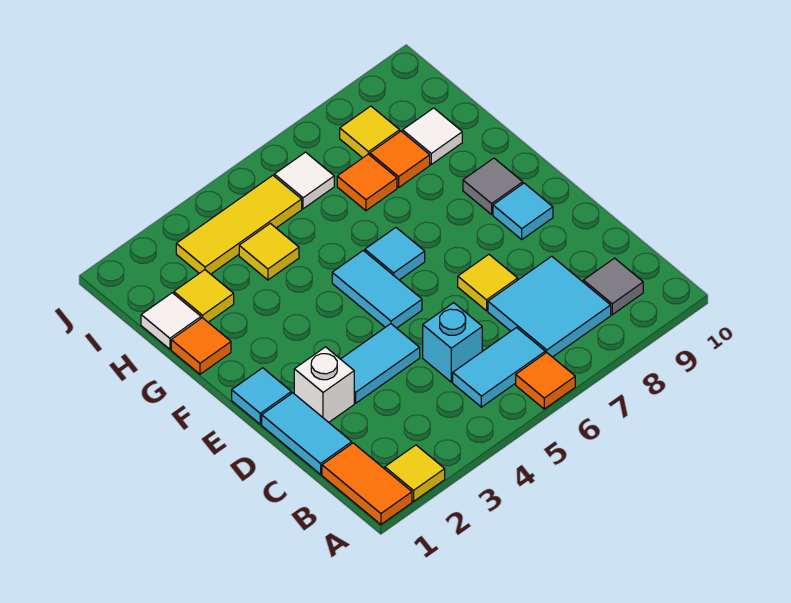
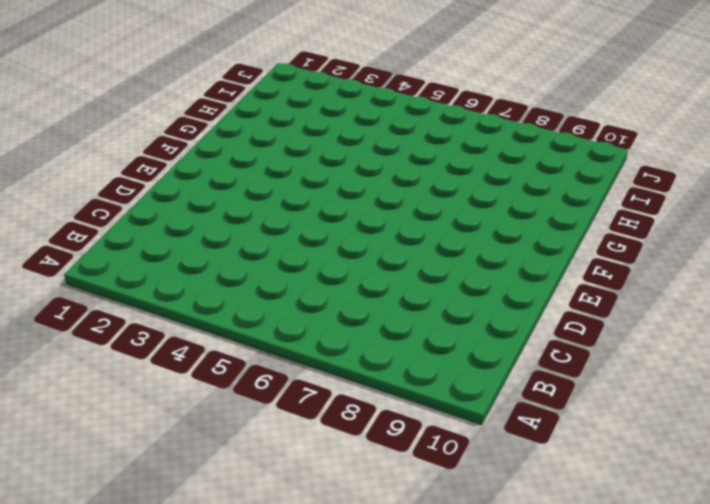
none -> orange 1x2 tile [322,443,412,524]
none -> yellow 1x1 tile [385,445,445,501]
none -> orange 1x1 tile [516,353,575,409]

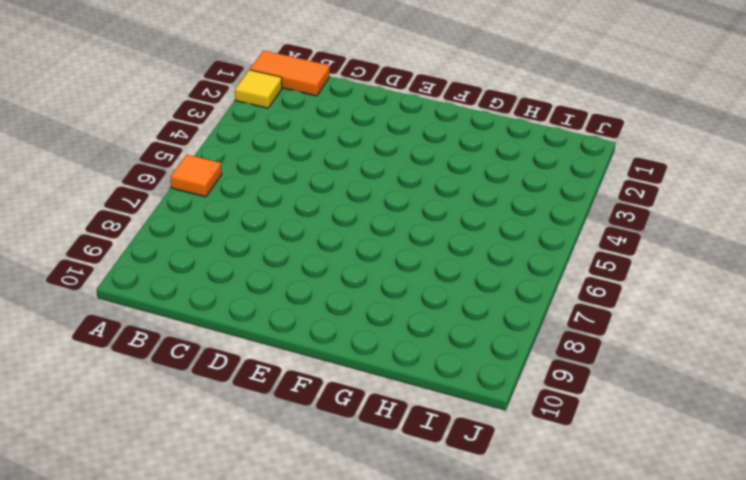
none -> cyan 1x2 tile [453,328,545,407]
none -> cyan 2x2 tile [488,256,611,357]
none -> grey 1x1 tile [583,258,643,315]

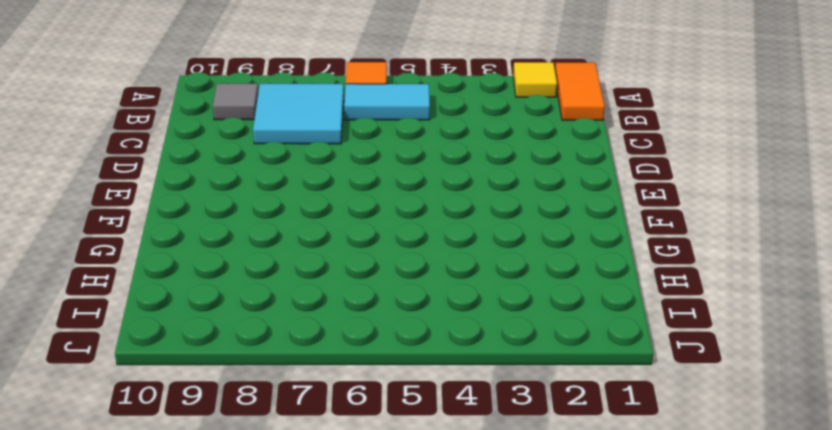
none -> cyan 1x2 tile [262,393,352,474]
none -> cyan 1x1 brick [423,303,482,382]
none -> white 1x1 brick [294,347,354,422]

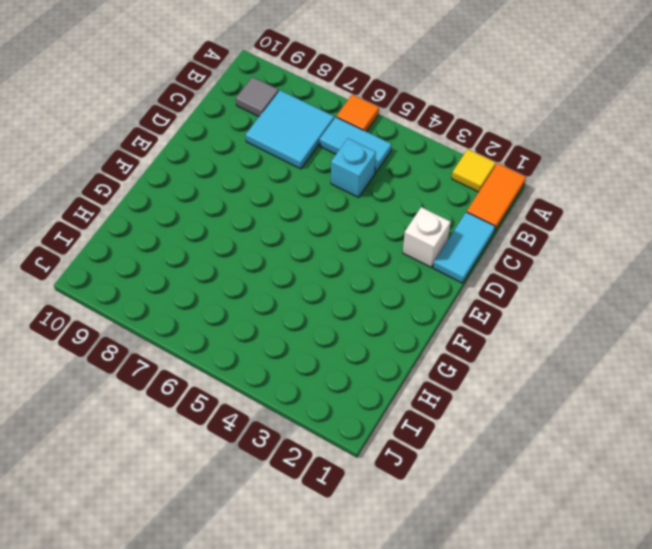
none -> cyan 1x2 tile [341,324,420,403]
none -> yellow 1x1 tile [458,254,518,311]
none -> cyan 1x1 tile [232,368,291,424]

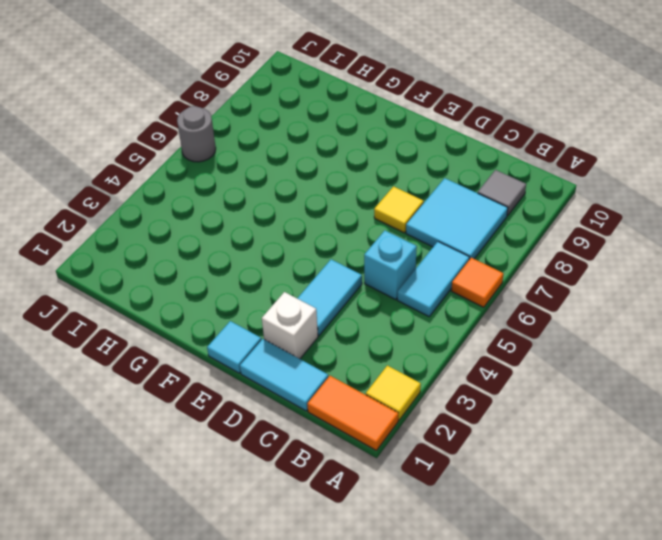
grey 1x1 round brick [177,106,216,162] -> none
none -> cyan 1x2 tile [332,250,422,328]
none -> cyan 1x1 tile [493,183,553,239]
none -> cyan 1x1 tile [365,228,425,280]

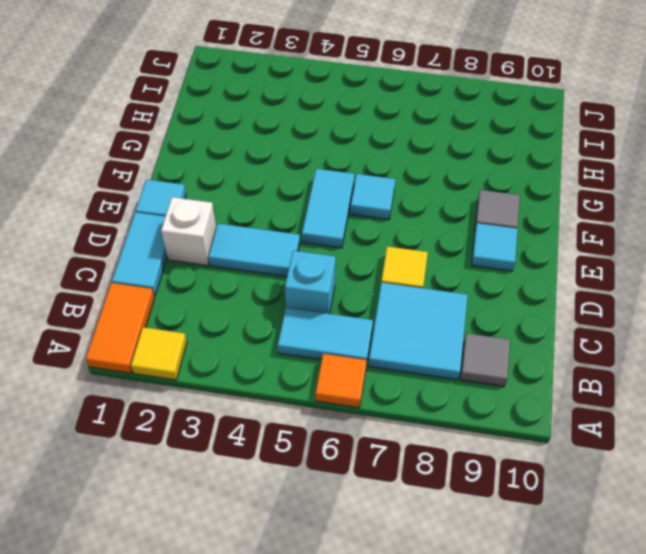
none -> orange 1x1 tile [171,318,231,374]
none -> white 1x1 tile [141,293,201,349]
none -> yellow 1x1 tile [174,270,234,322]

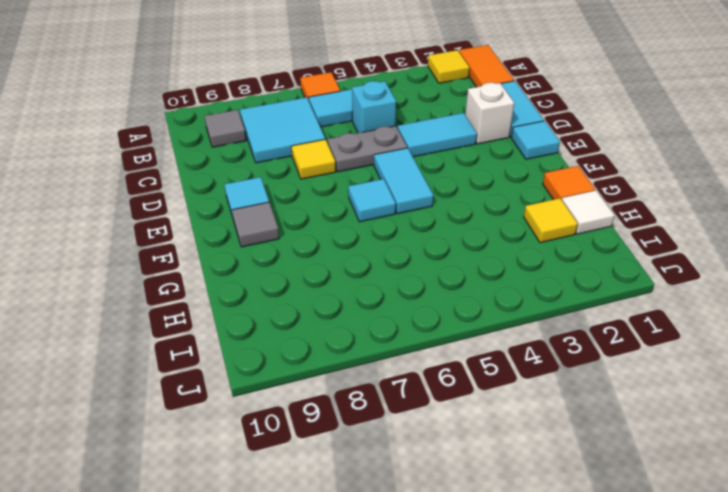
grey 1x2 plate [327,126,407,172] -> none
none -> yellow 1x1 tile [239,223,299,280]
none -> orange 1x1 tile [337,154,397,211]
none -> orange 1x1 tile [370,131,430,187]

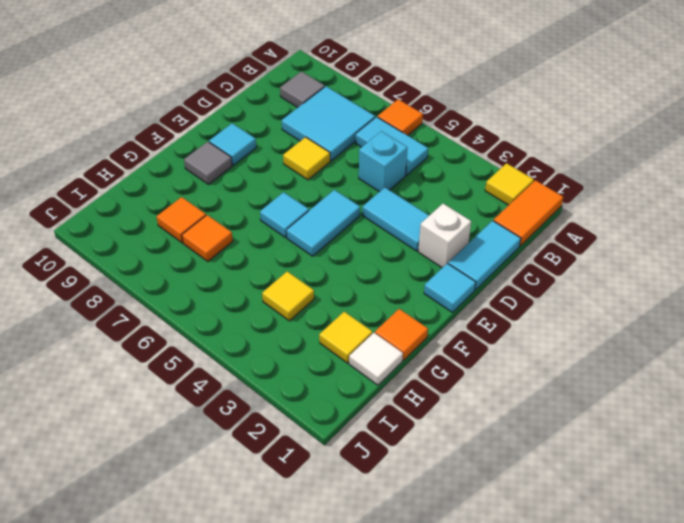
none -> white 1x1 tile [403,108,462,164]
none -> yellow 1x3 tile [176,175,302,274]
none -> white 1x1 tile [274,152,334,209]

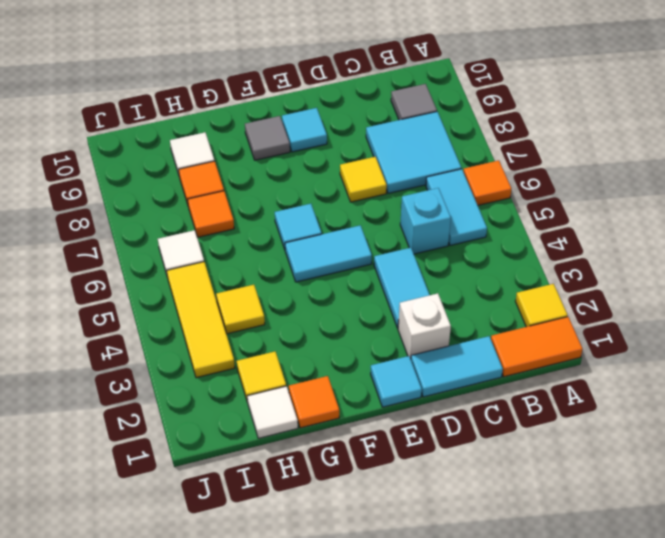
none -> yellow 1x1 tile [340,106,400,158]

